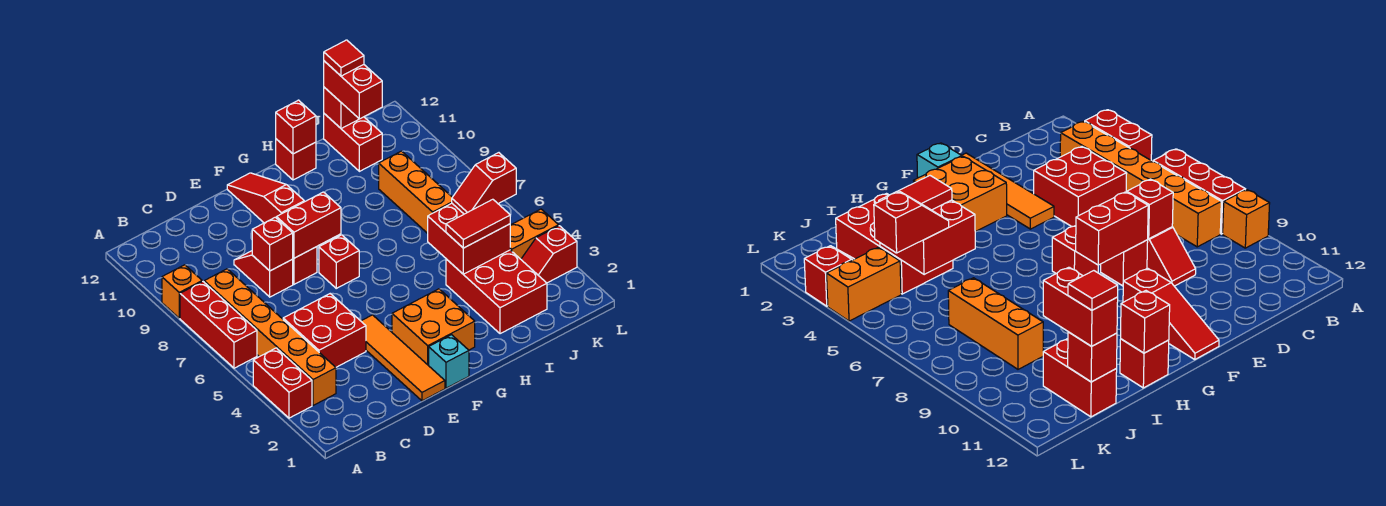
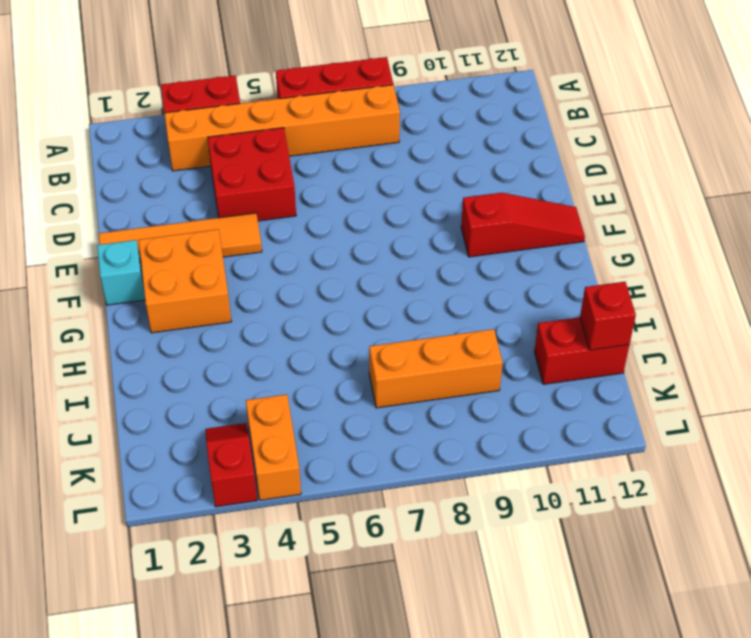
none -> orange 1x1 brick [162,265,202,318]
none -> red 1x2 slope [234,251,293,297]
none -> red 1x1 brick [293,247,317,284]

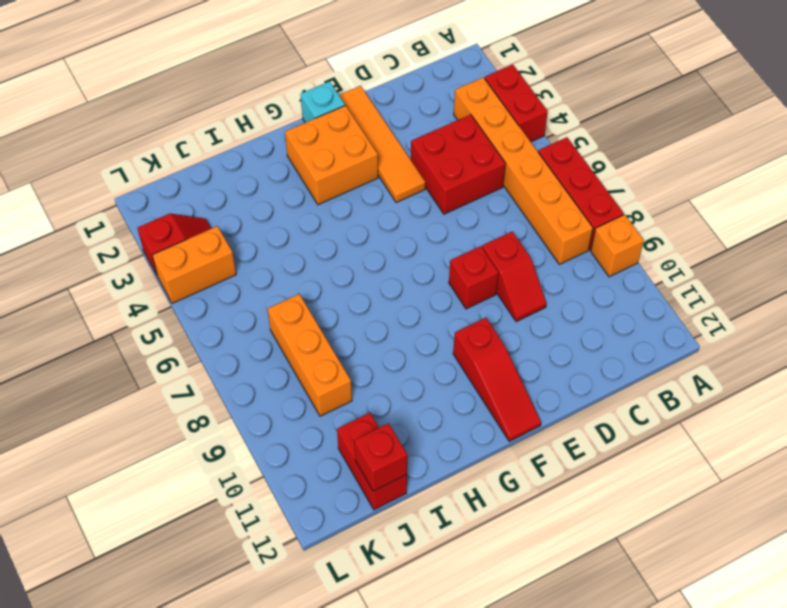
none -> red 1x1 brick [319,235,359,288]
none -> red 1x1 brick [276,139,316,180]
none -> red 2x3 brick [446,250,547,334]

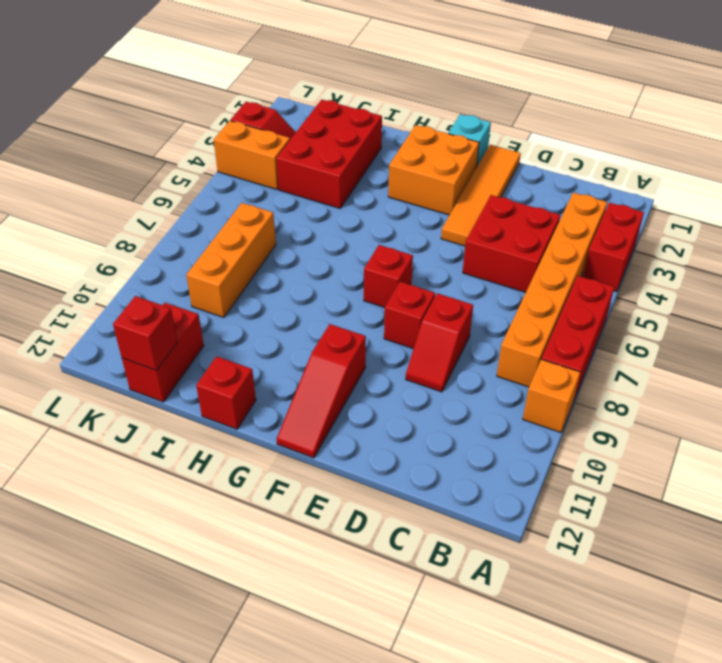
none -> red 1x1 brick [252,217,293,271]
none -> red 1x2 brick [276,192,341,258]
none -> red 1x1 brick [276,100,316,154]

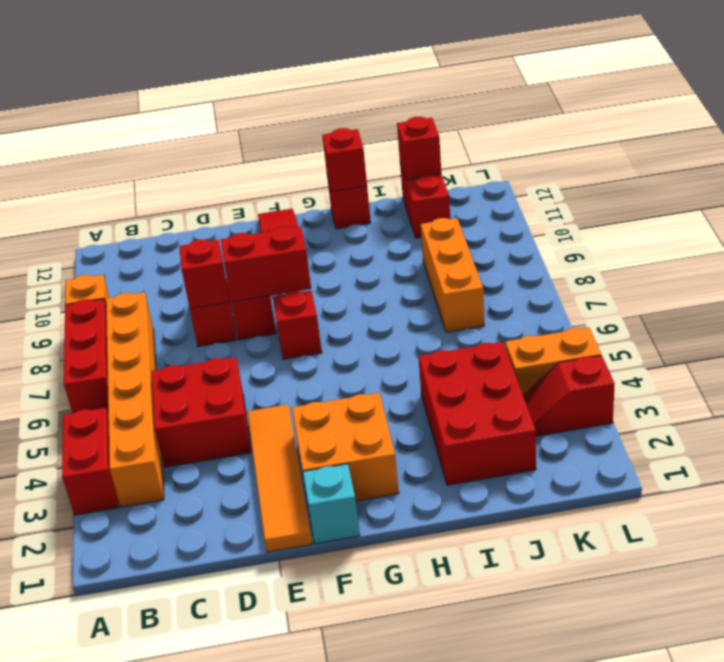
none -> red 2x2 brick [428,203,510,274]
none -> red 1x2 tile [446,199,510,248]
none -> red 1x2 slope [452,153,516,214]

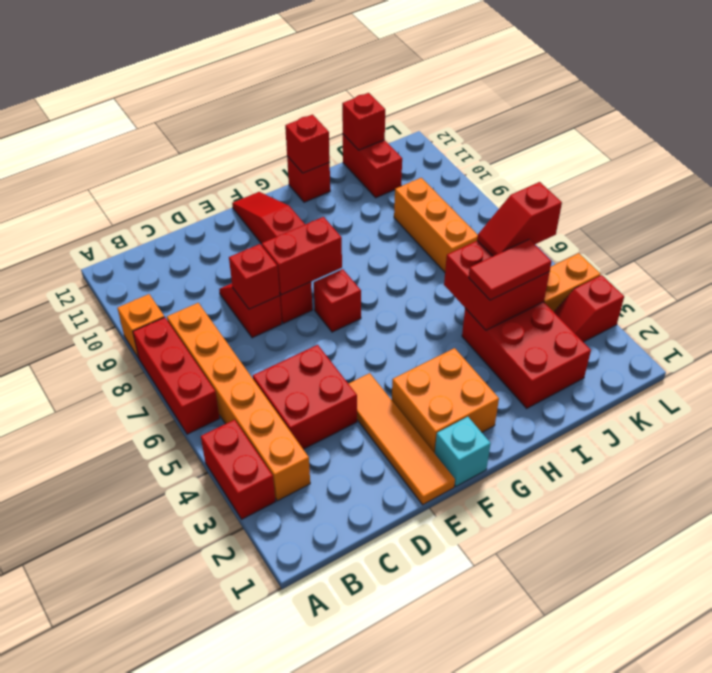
none -> red 1x2 brick [324,61,382,119]
none -> red 1x1 tile [324,40,364,76]

